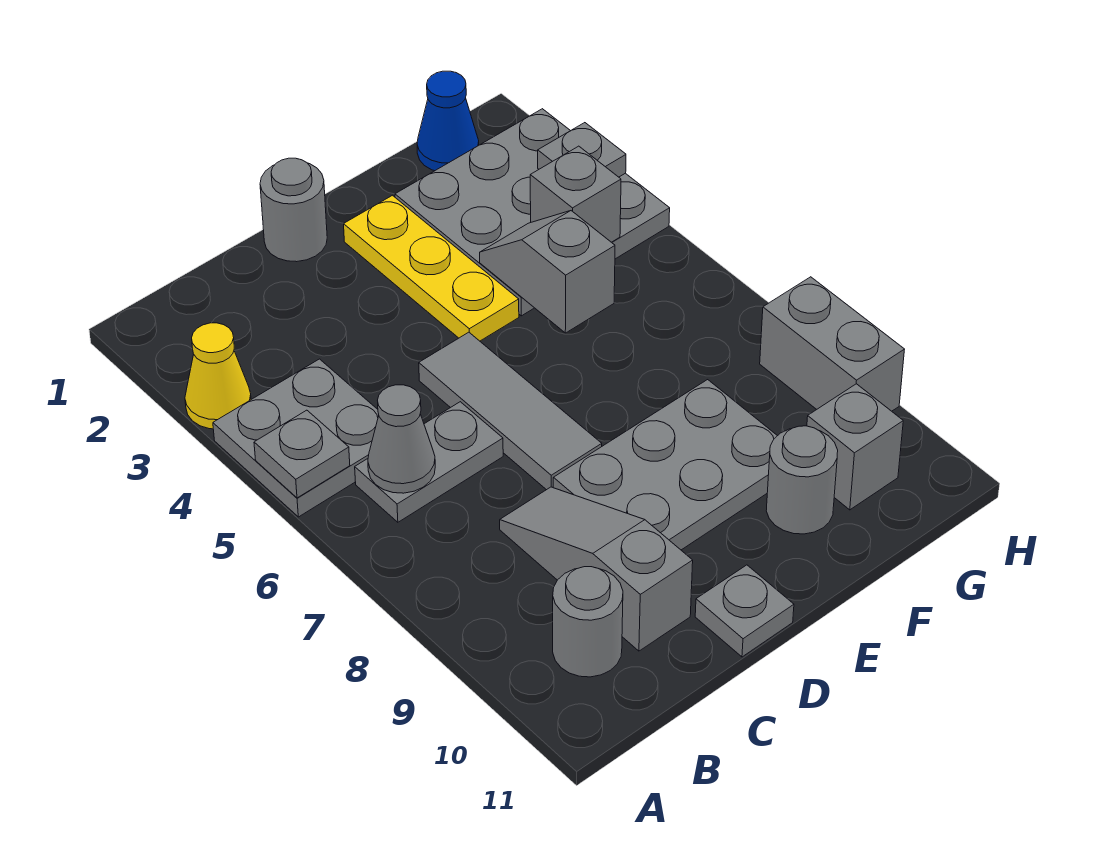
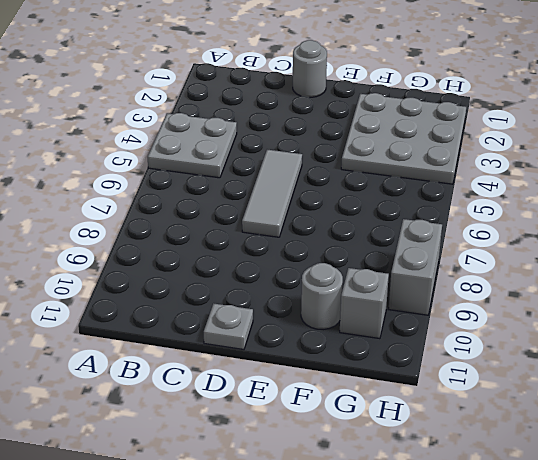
none -> yellow 1x1 cone [185,323,251,429]
none -> grey 1x2 plate [355,402,503,522]
none -> grey 1x1 round brick [553,567,623,677]

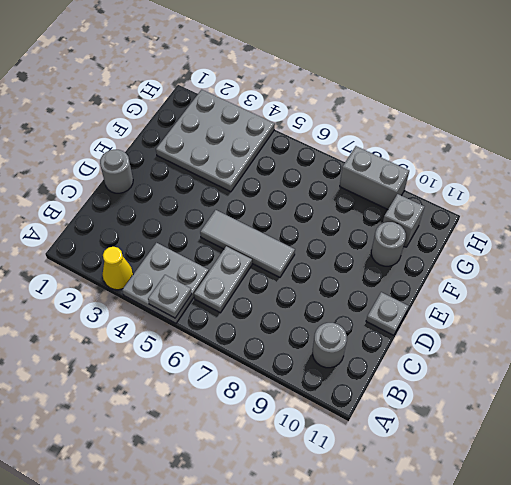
none -> grey 1x3 slope [500,487,693,651]
none -> grey 2x3 plate [553,380,777,550]
none -> yellow 1x3 plate [344,195,519,341]

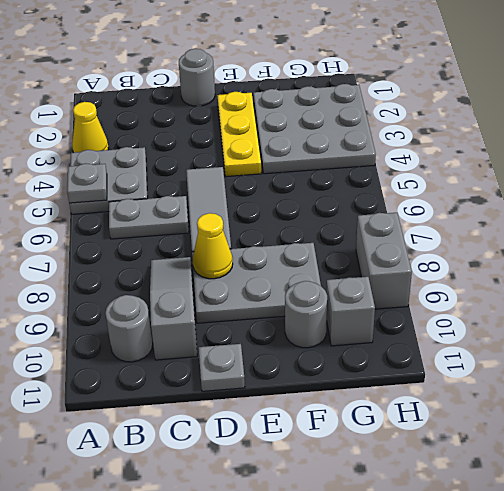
yellow 1x1 cone [193,213,233,279] -> none
none -> blue 1x1 cone [417,71,479,171]
none -> grey 1x1 cone [368,385,435,493]
none -> grey 1x2 slope [480,211,615,333]

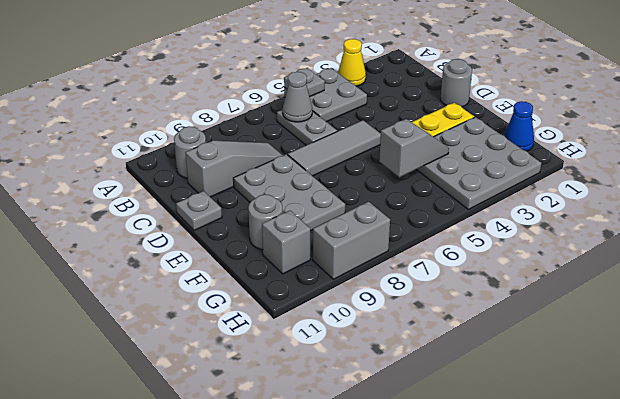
none -> grey 1x1 brick [530,146,621,242]
none -> grey 1x1 plate [538,123,626,177]

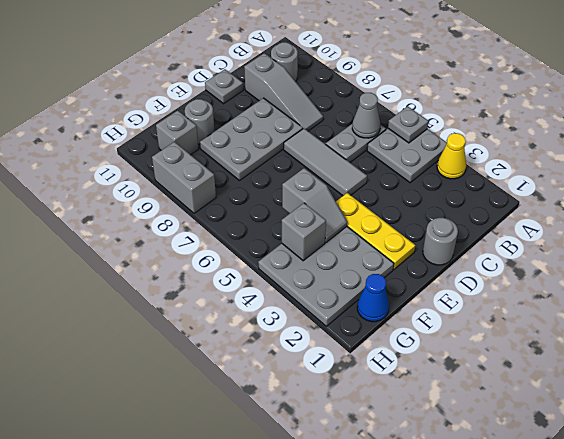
none -> grey 1x1 plate [538,123,626,177]

